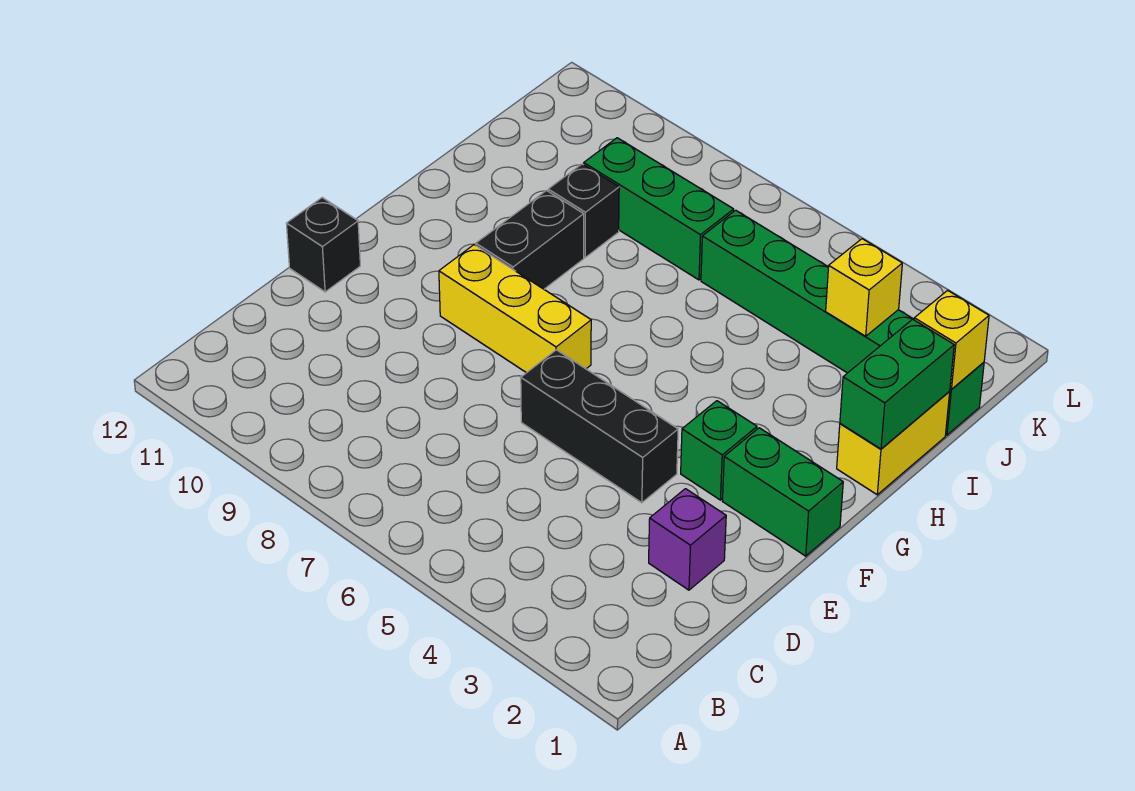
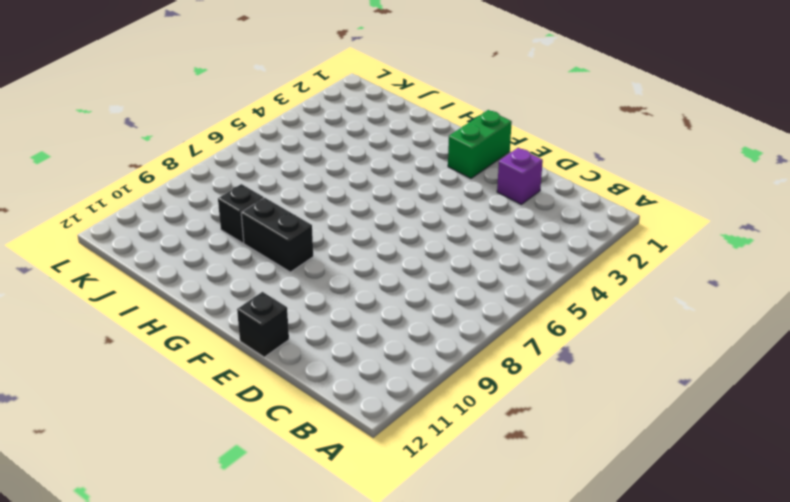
none -> black 1x3 brick [521,350,678,503]
none -> green 1x1 brick [681,401,757,500]
none -> yellow 1x3 brick [439,245,591,373]

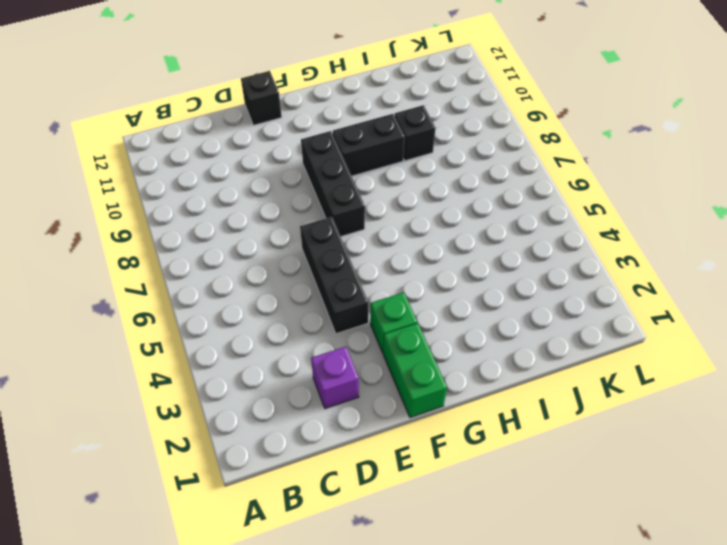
black 1x3 brick [301,131,365,236] -> yellow 1x3 brick [439,245,591,373]
none -> yellow 1x2 brick [837,392,950,495]
none -> green 1x6 brick [701,210,984,435]
none -> green 1x3 brick [584,138,734,280]

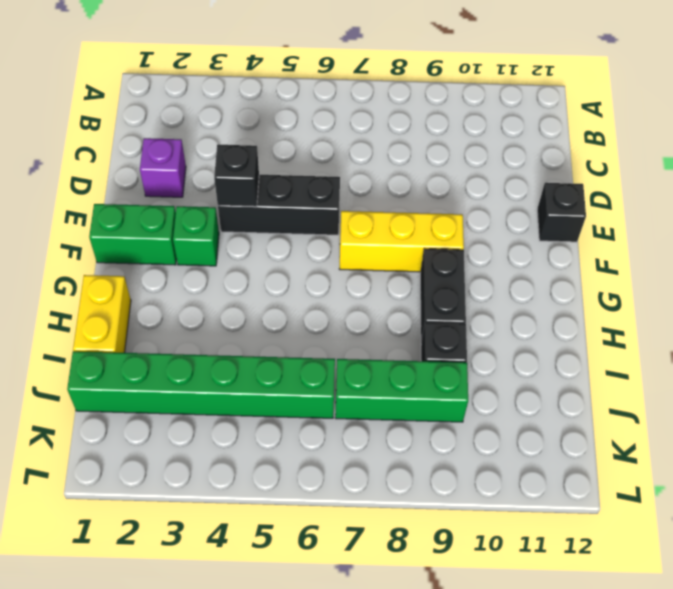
black 1x1 brick [214,145,259,207] -> none
none -> green 1x2 brick [840,319,954,449]
none -> yellow 1x1 brick [914,290,989,389]
none -> yellow 1x1 brick [826,239,902,336]

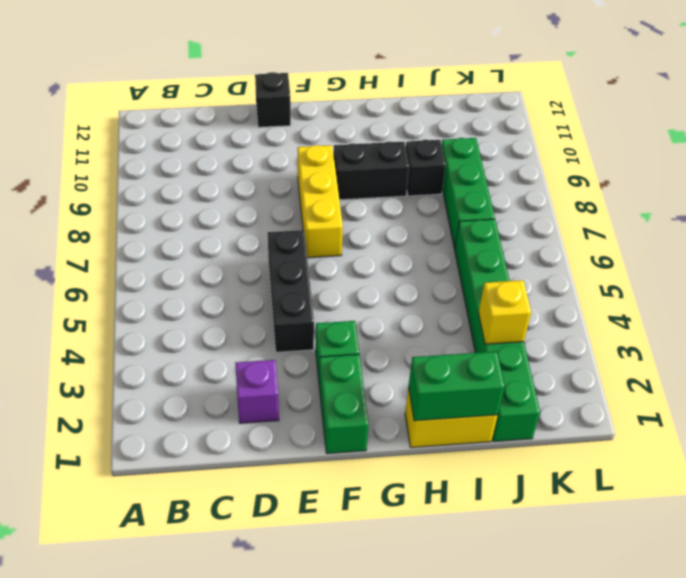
none -> yellow 1x1 brick [914,290,989,389]

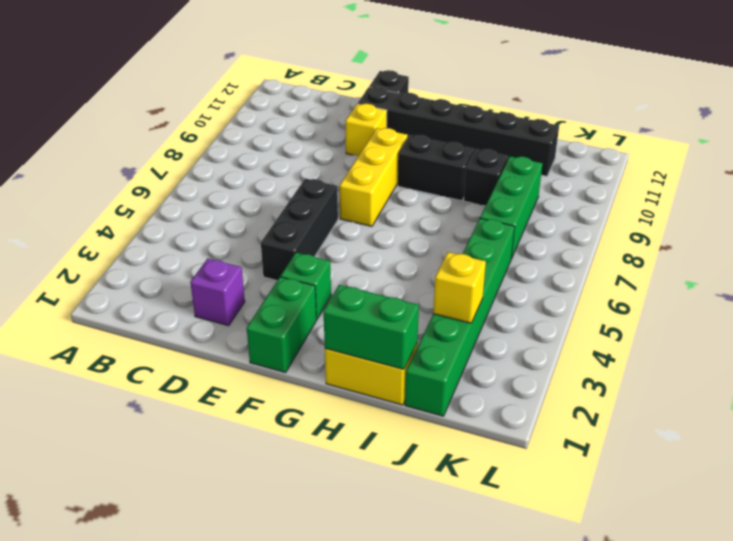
yellow 1x1 brick [345,104,387,156] -> yellow 1x1 brick moved to [914,290,989,389]
black 1x6 brick [358,87,559,176] -> none

